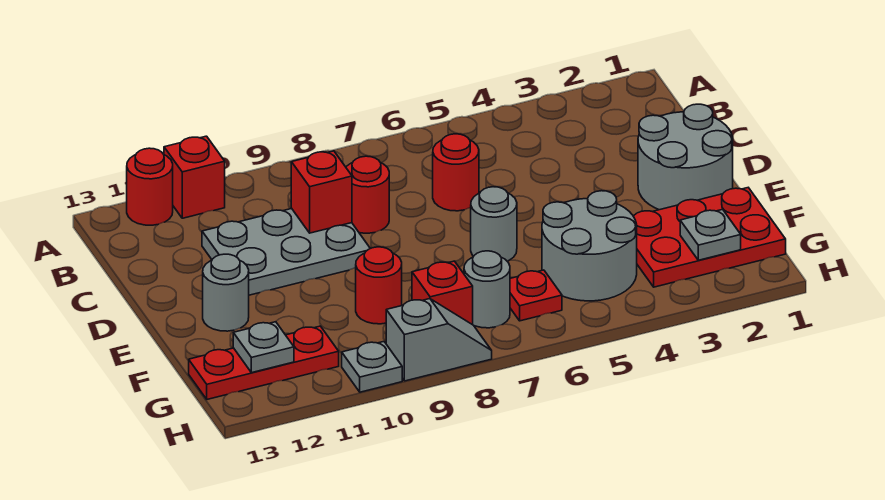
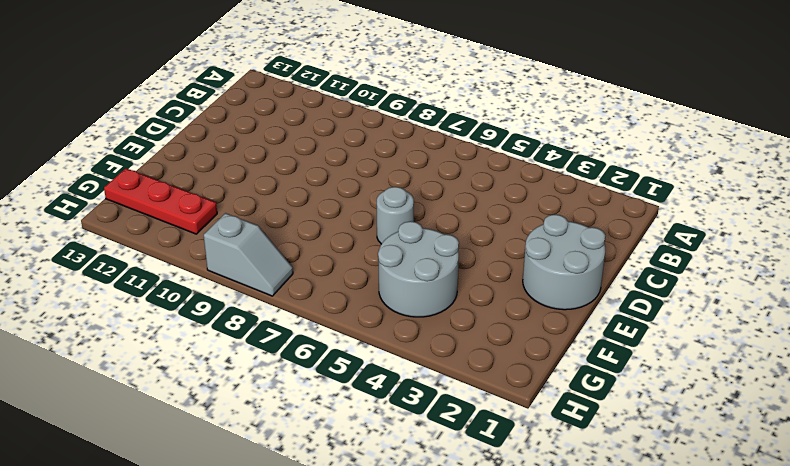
none -> red 1x1 brick [164,136,225,218]
none -> red 1x1 round brick [127,148,173,225]
none -> red 1x1 round brick [433,134,479,211]

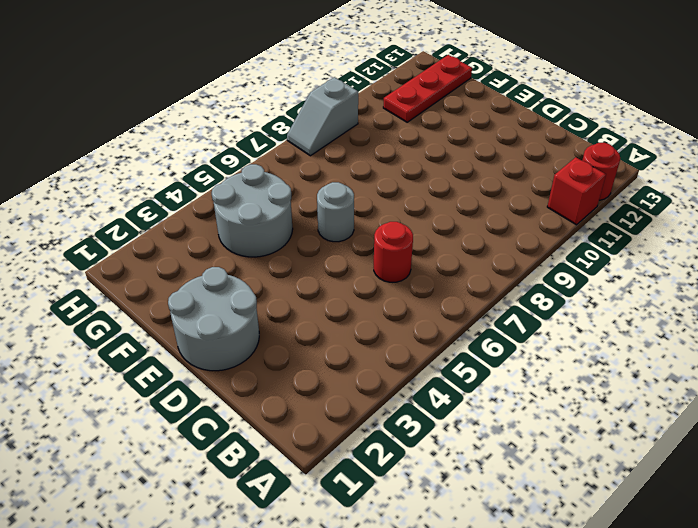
none -> red 1x1 round brick [346,156,389,233]
none -> grey 2x3 plate [202,209,370,295]
none -> grey 1x1 round brick [203,254,249,331]

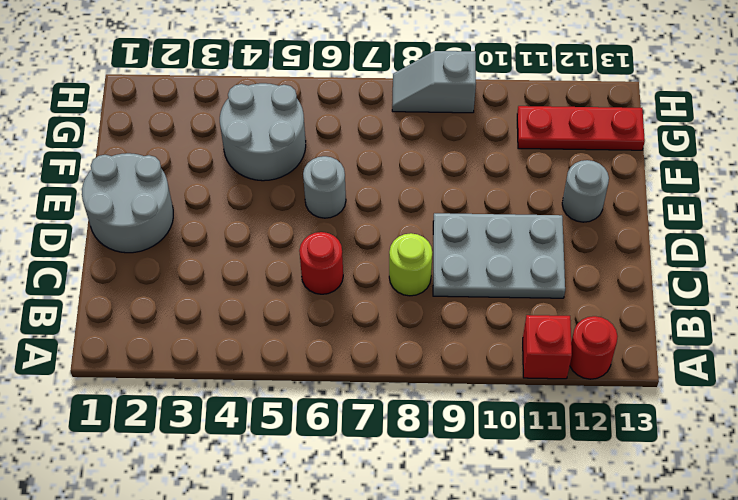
lime 1x1 round brick [389,233,432,296] -> red 1x1 round brick [346,156,389,233]
none -> red 2x3 plate [633,188,786,287]
none -> red 1x1 round brick [356,247,402,324]
none -> red 1x1 plate [510,270,562,321]

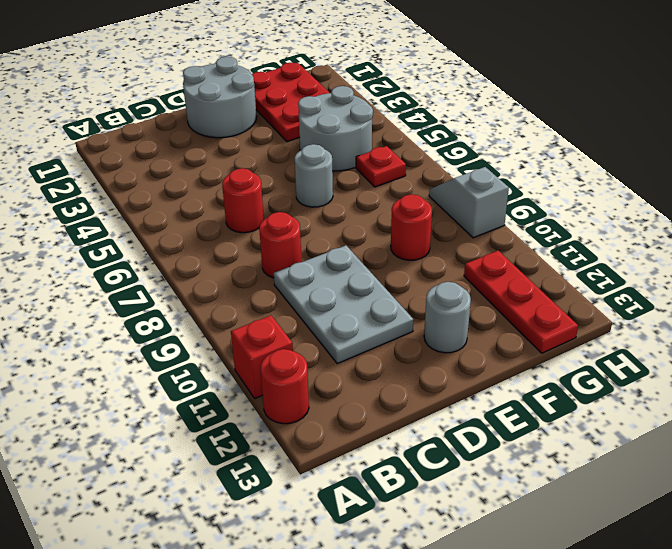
none -> grey 1x1 round brick [464,251,510,328]
none -> red 1x1 brick [412,261,473,325]
none -> grey 1x1 plate [342,342,402,392]

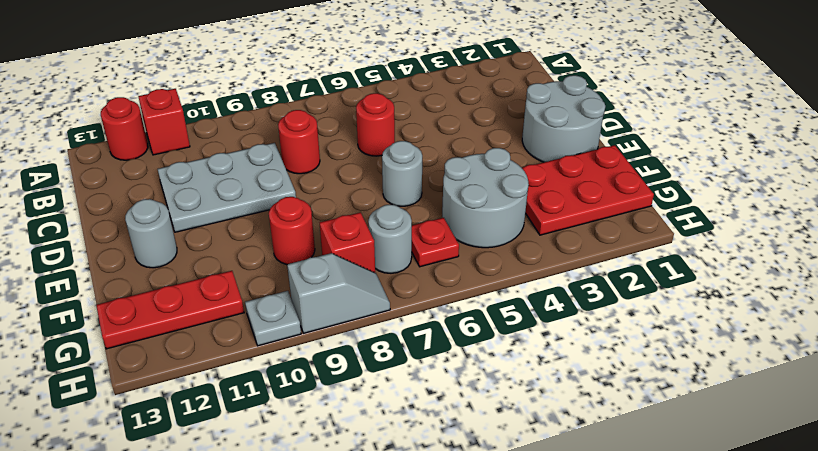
none -> red 1x1 brick [291,151,352,233]
none -> grey 1x1 plate [680,209,741,260]
none -> grey 1x1 plate [233,322,294,373]

